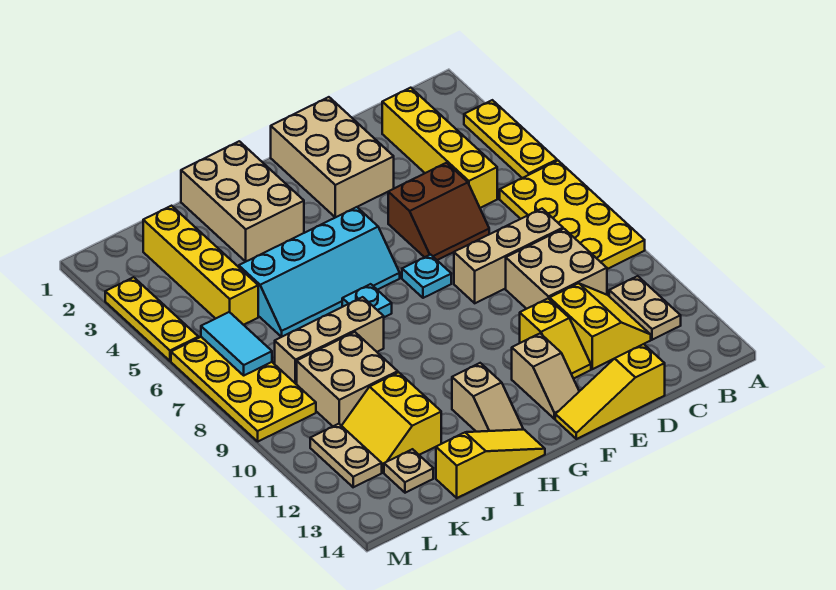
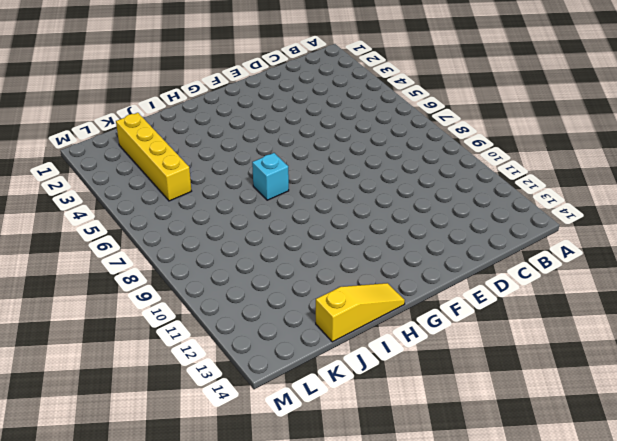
cyan 1x1 brick [252,153,289,200] -> cyan 1x1 plate [342,284,392,317]
none -> yellow 1x3 plate [464,100,557,178]
none -> yellow 2x4 plate [500,161,645,269]
none -> tan 1x2 plate [609,276,681,340]

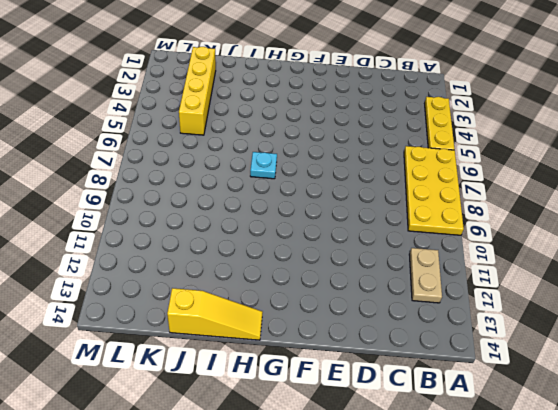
none -> yellow 1x4 brick [382,88,497,208]
none -> tan 1x3 brick [454,209,563,303]
none -> tan 2x2 brick [506,229,607,309]

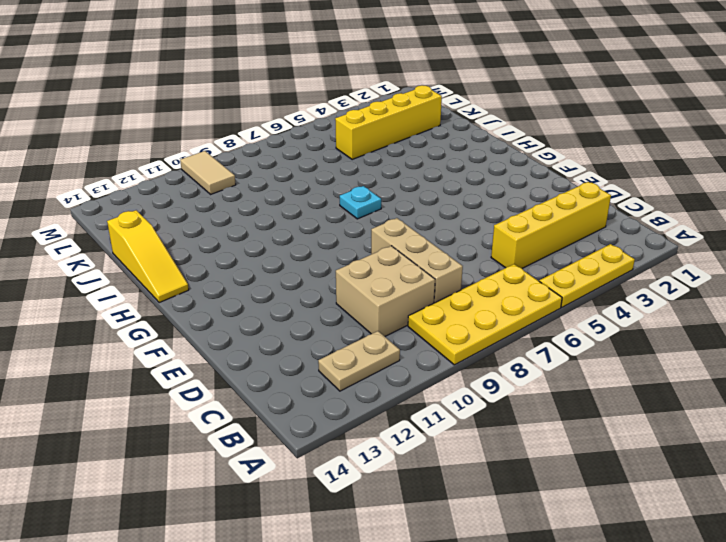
tan 1x2 tile [180,151,236,194] -> none
none -> yellow 2x2 slope [550,283,651,369]
none -> brown 2x2 slope [388,163,489,260]
none -> yellow 1x3 slope [555,344,665,439]

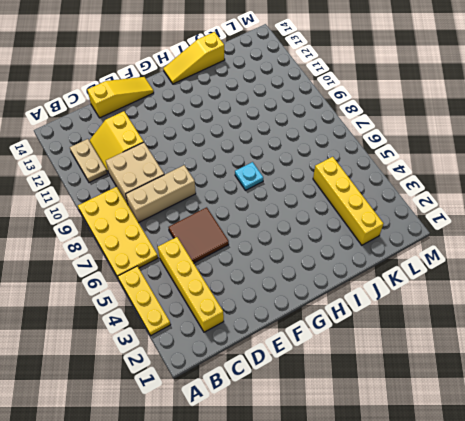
brown 2x2 tile [169,207,229,263] -> brown 2x2 slope [388,163,489,260]
none -> tan 2x3 brick [271,97,394,217]
none -> yellow 1x2 slope [520,299,591,379]
none -> cyan 1x1 plate [402,255,451,298]

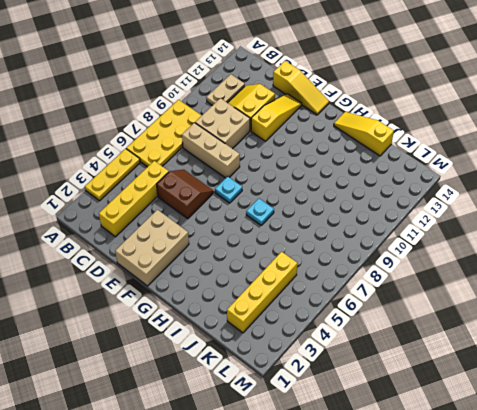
yellow 1x3 slope [251,94,302,141] -> yellow 1x2 slope [520,299,591,379]
none -> tan 1x2 slope [512,334,579,419]
none -> cyan 2x4 slope [239,207,400,337]
none -> tan 2x3 brick [181,141,304,262]

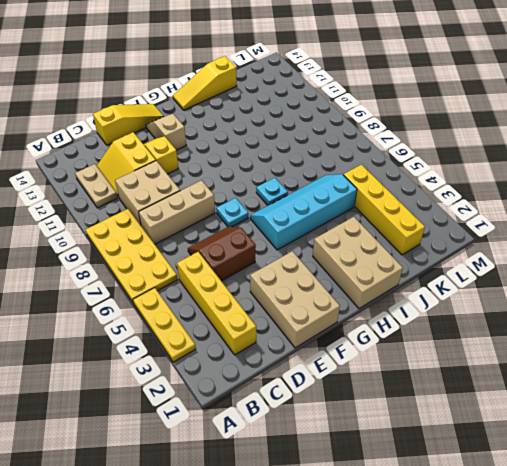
none -> tan 1x2 slope [452,363,523,432]
none -> tan 1x3 brick [275,297,384,385]
none -> tan 2x2 brick [297,332,398,426]

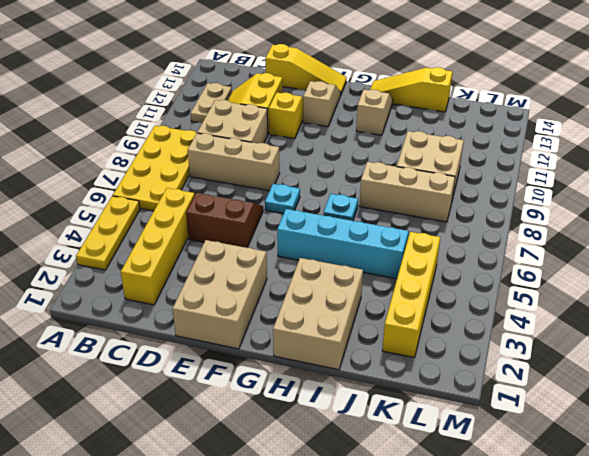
none -> yellow 2x2 slope [342,372,441,473]
none -> tan 1x1 plate [384,449,433,493]
none -> yellow 2x4 plate [171,337,316,441]

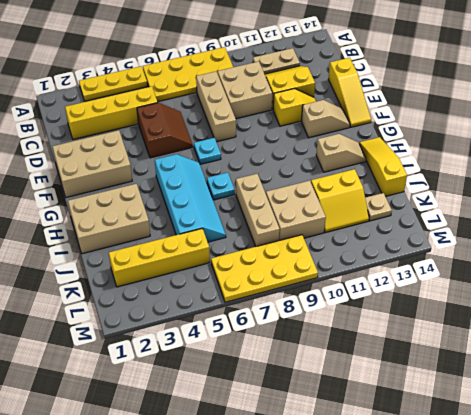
none -> tan 1x2 plate [310,424,382,487]
none -> yellow 1x3 plate [105,277,198,361]
none -> cyan 1x2 tile [201,312,272,375]

